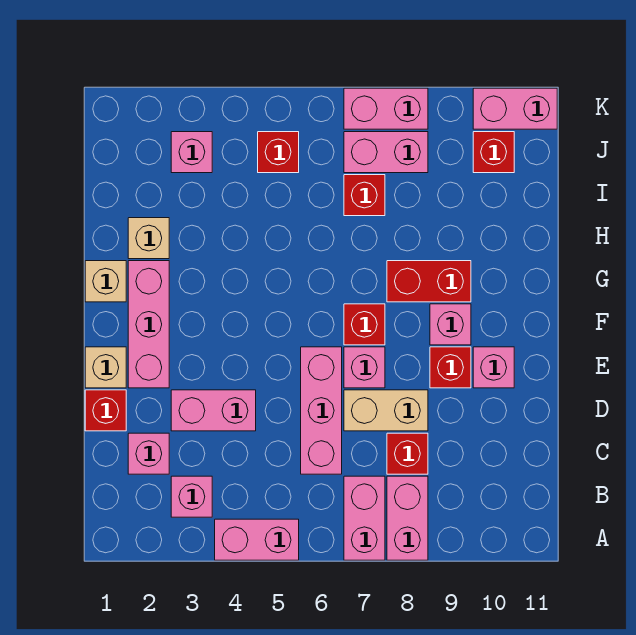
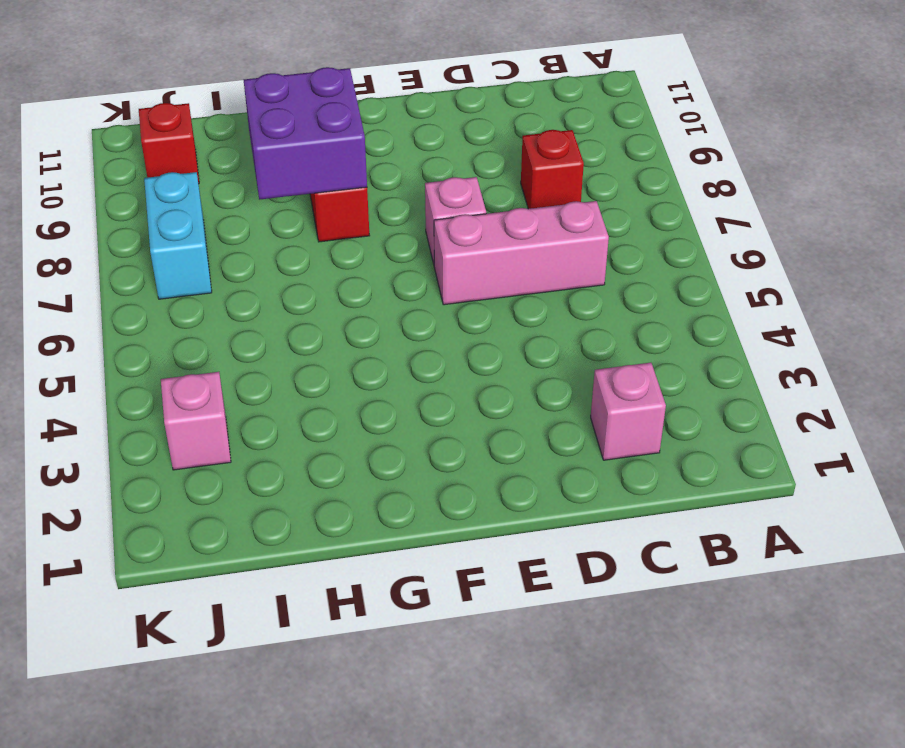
purple 2x2 brick [244,67,367,200] -> none
cyan 1x2 brick [144,172,212,299] -> pink 1x2 brick [344,132,428,173]
none -> pink 1x2 brick [215,519,299,560]
none -> pink 1x2 brick [344,476,385,560]
none -> pink 1x2 brick [387,476,428,560]

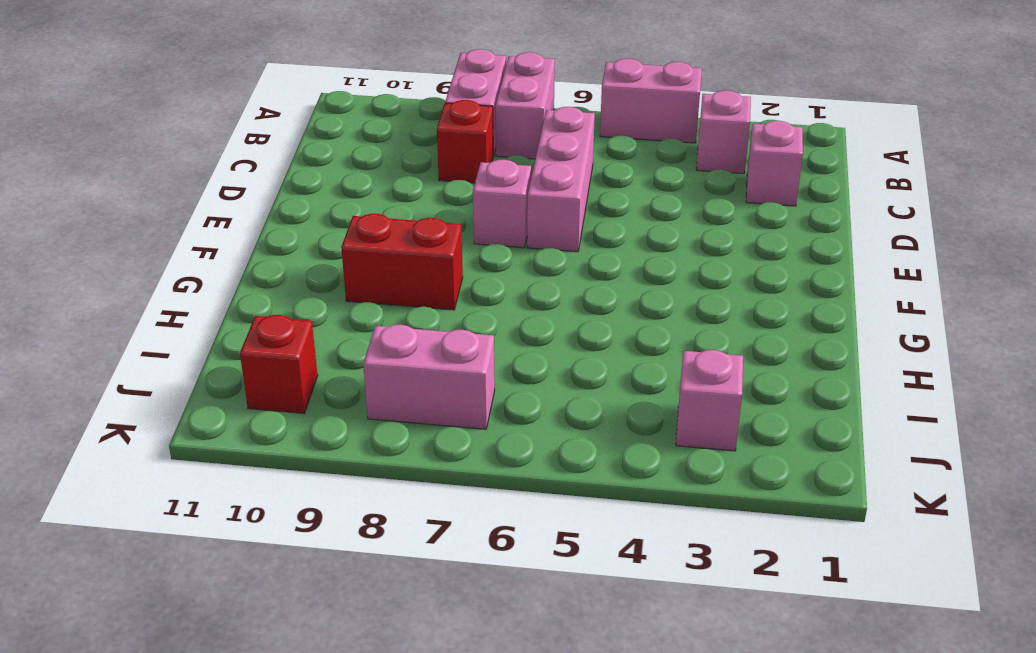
none -> red 1x1 brick [85,390,126,431]
none -> pink 1x2 brick [171,390,256,431]
none -> tan 1x2 brick [344,390,428,431]

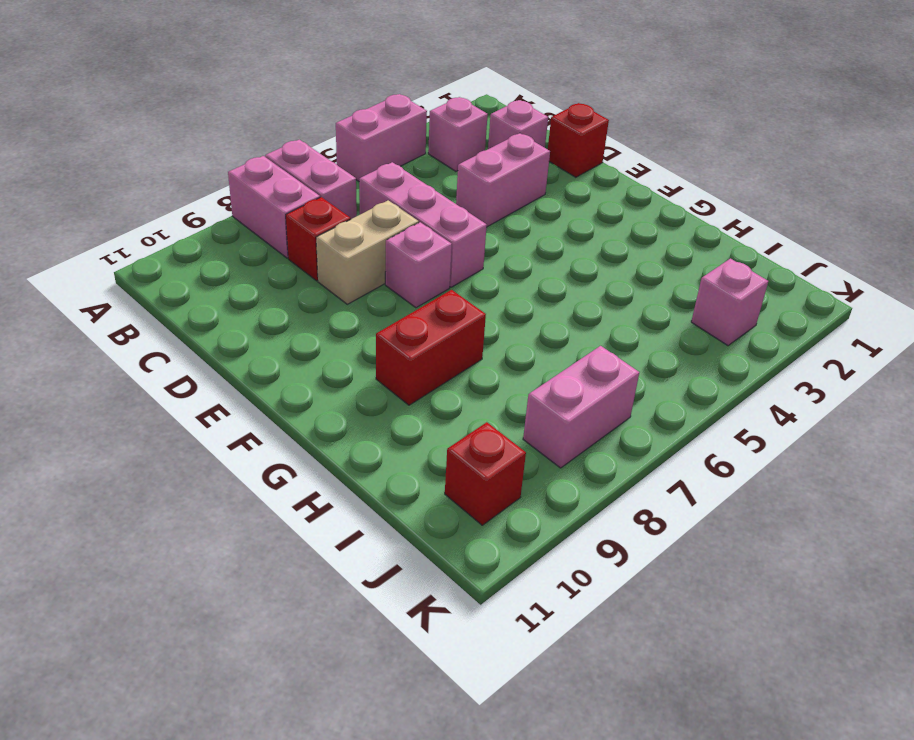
none -> tan 1x1 brick [85,347,126,388]
none -> pink 1x3 brick [128,261,169,388]
none -> red 1x1 brick [430,347,471,388]

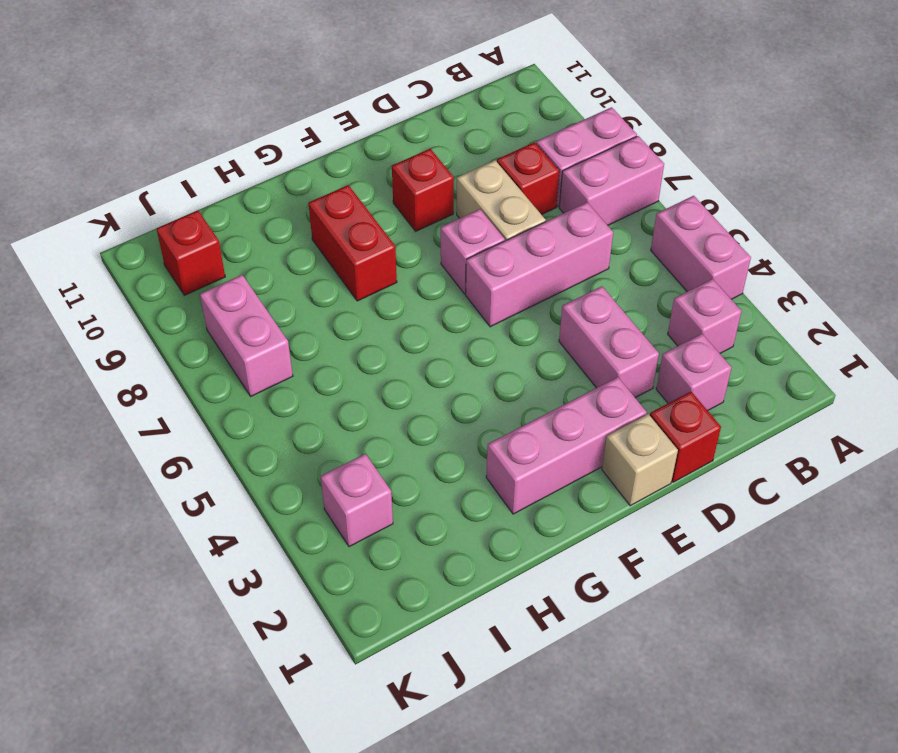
none -> pink 1x1 brick [473,347,514,388]
none -> red 1x1 brick [344,304,385,345]
none -> pink 1x1 brick [430,304,471,345]

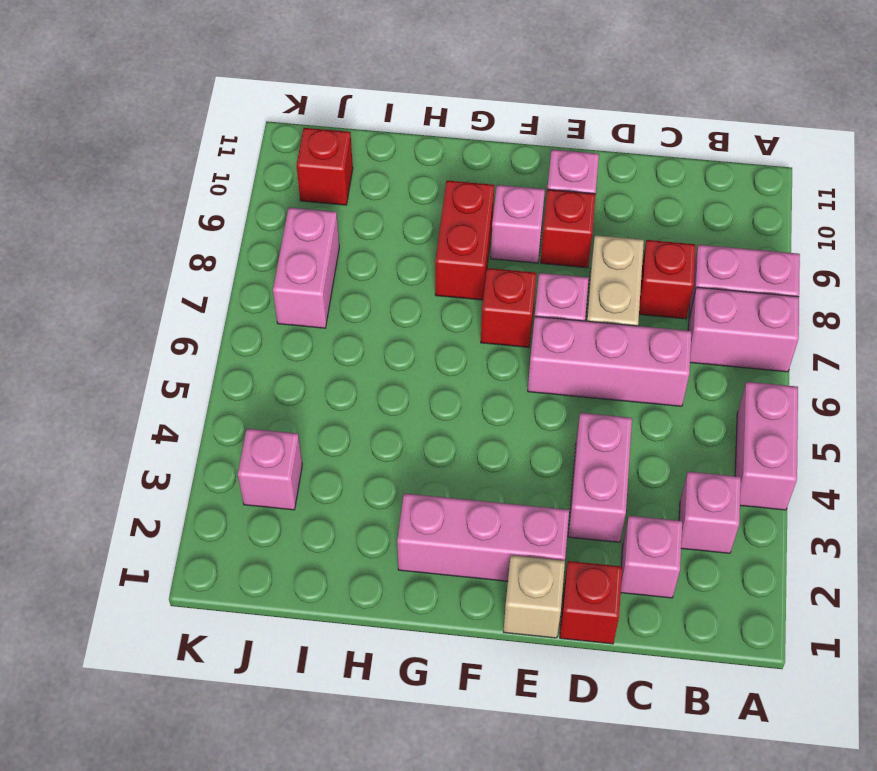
none -> tan 1x1 brick [85,261,126,302]
none -> tan 1x1 brick [128,218,169,259]
none -> red 1x1 brick [344,175,385,216]

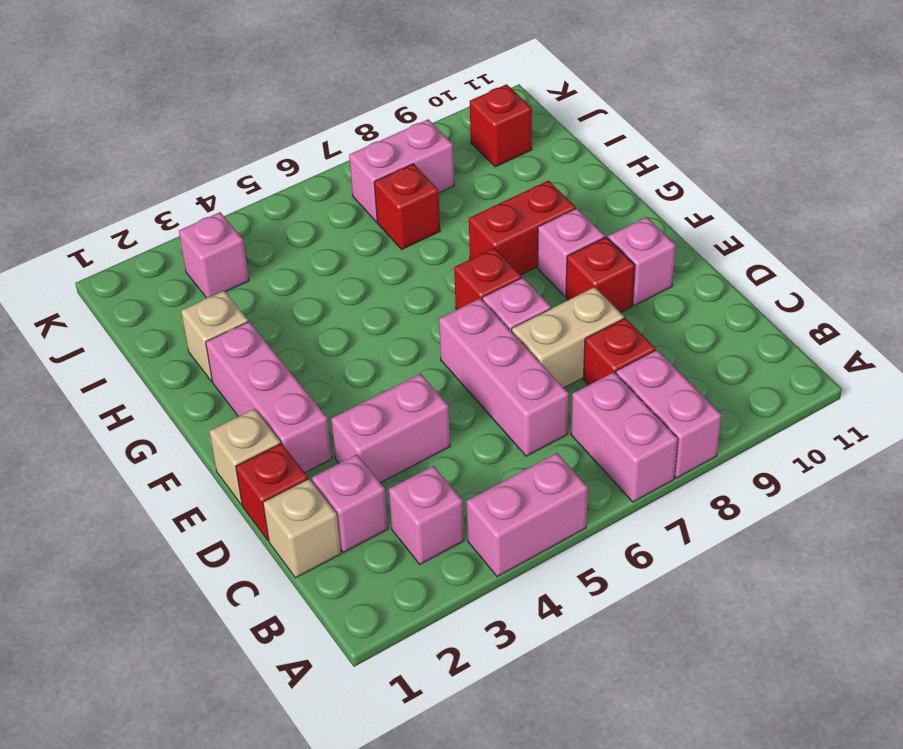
tan 1x1 brick [263,479,341,578] -> tan 1x1 brick moved to [85,261,126,302]
none -> red 1x1 brick [258,132,299,173]
none -> pink 1x2 brick [344,88,428,129]
none -> pink 1x2 brick [473,88,557,129]

